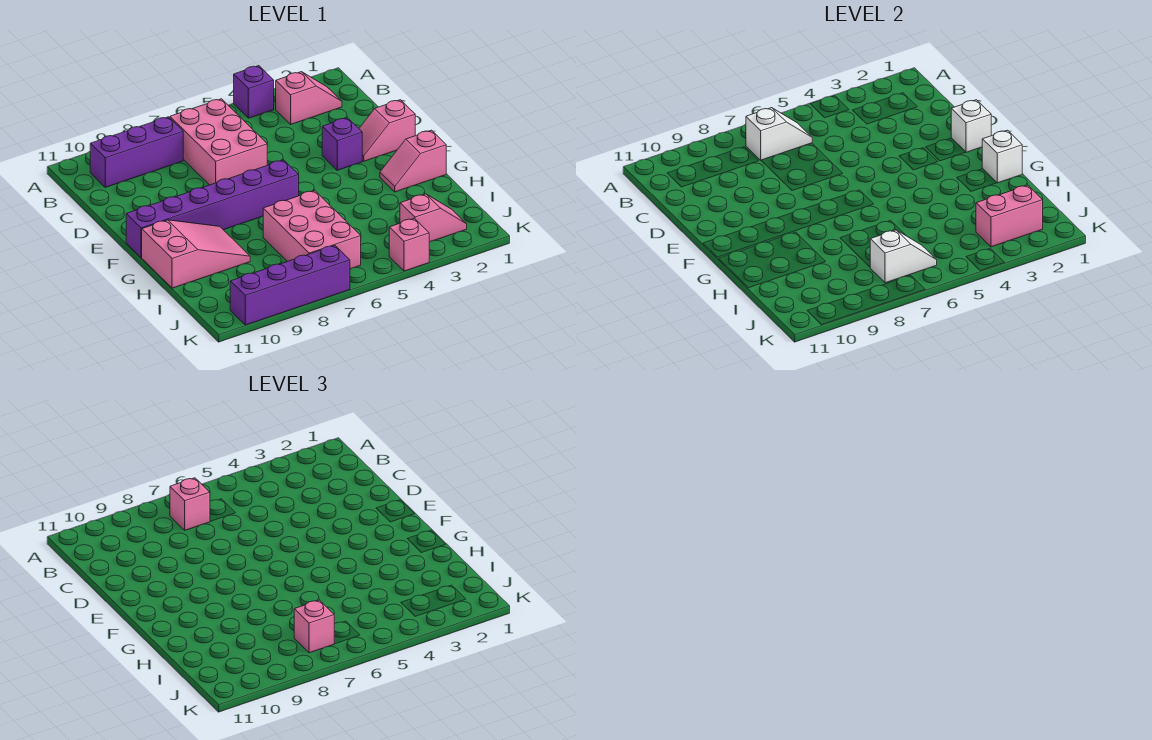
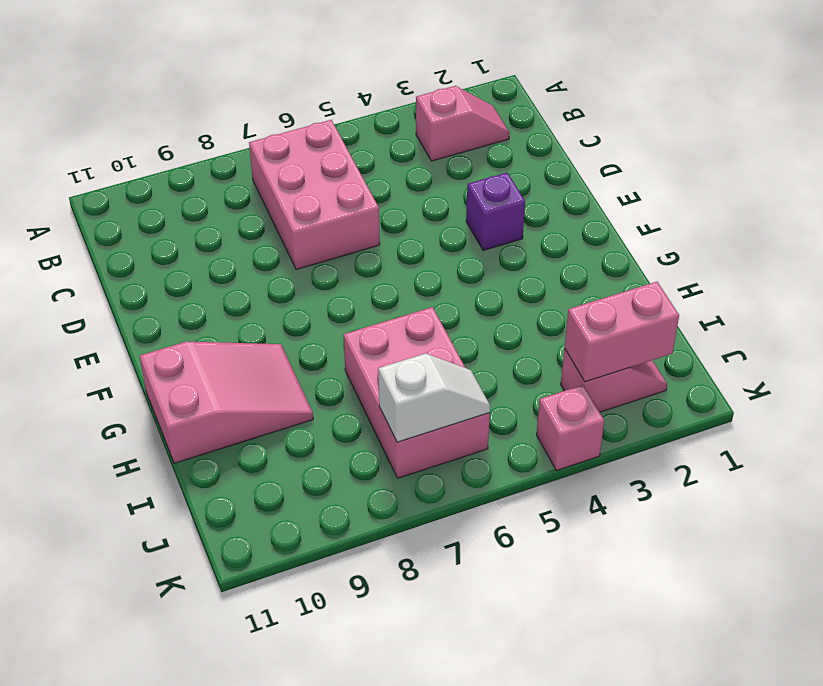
none -> purple 1x1 brick [234,66,274,118]
none -> purple 1x3 brick [90,117,183,187]
none -> pink 1x2 slope [359,100,415,161]

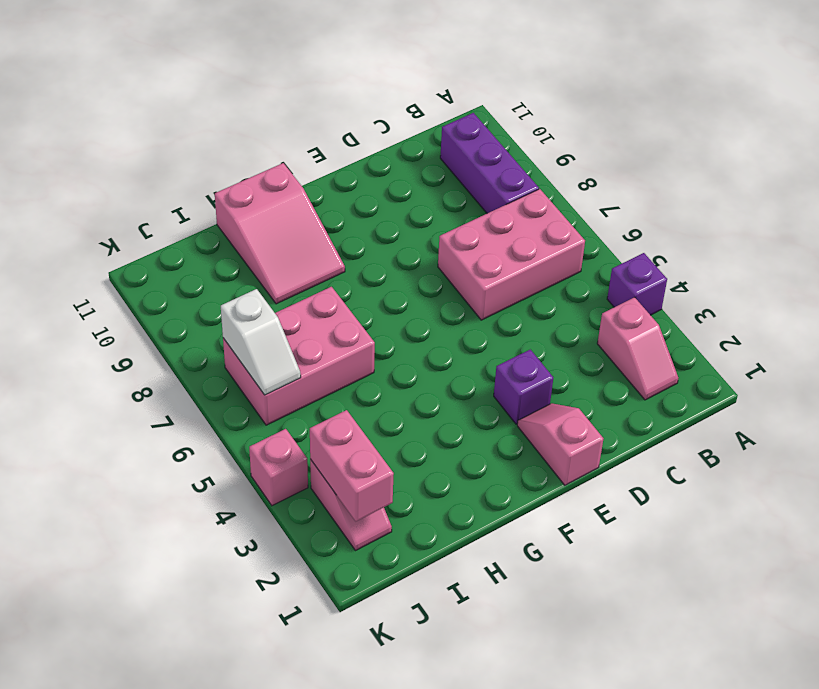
none -> purple 1x6 brick [126,160,299,258]
none -> pink 1x2 slope [380,130,446,192]
none -> purple 1x4 brick [230,246,350,325]

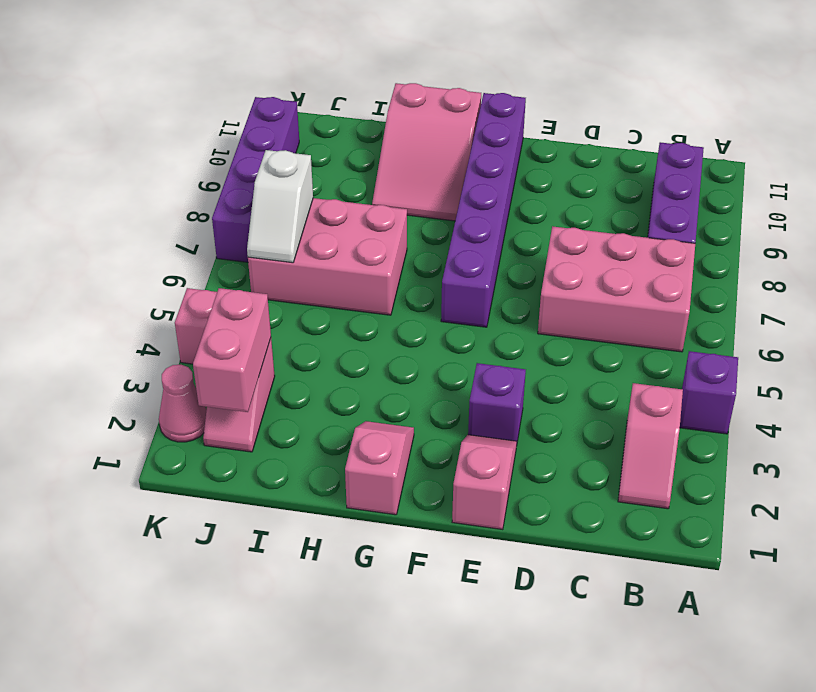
pink 1x1 cone [159,365,206,442] -> none
none -> white 1x2 slope [746,108,812,160]
none -> white 1x1 brick [951,100,991,152]
none -> white 1x1 brick [982,130,1022,183]

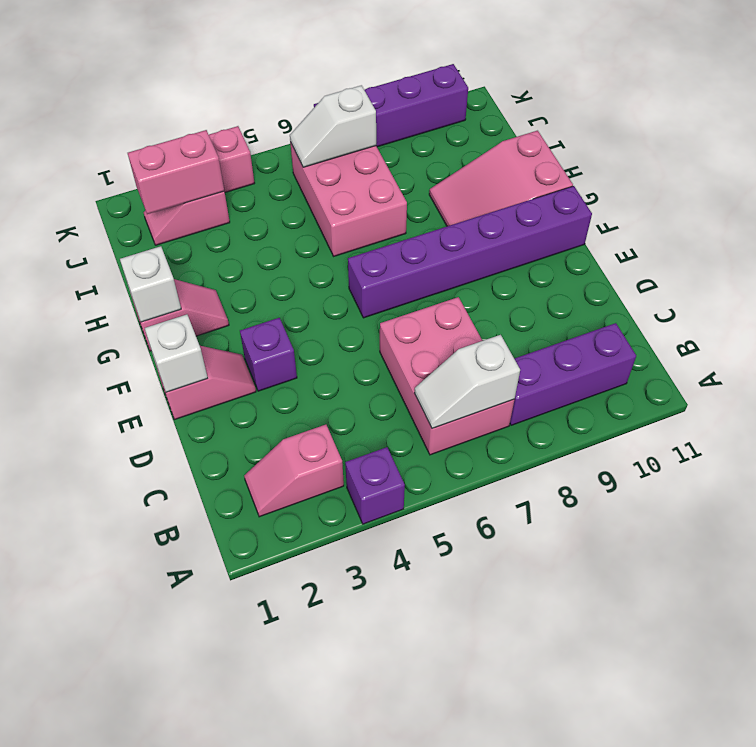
none -> pink 1x1 brick [170,478,210,530]
none -> pink 1x1 brick [294,600,334,653]

